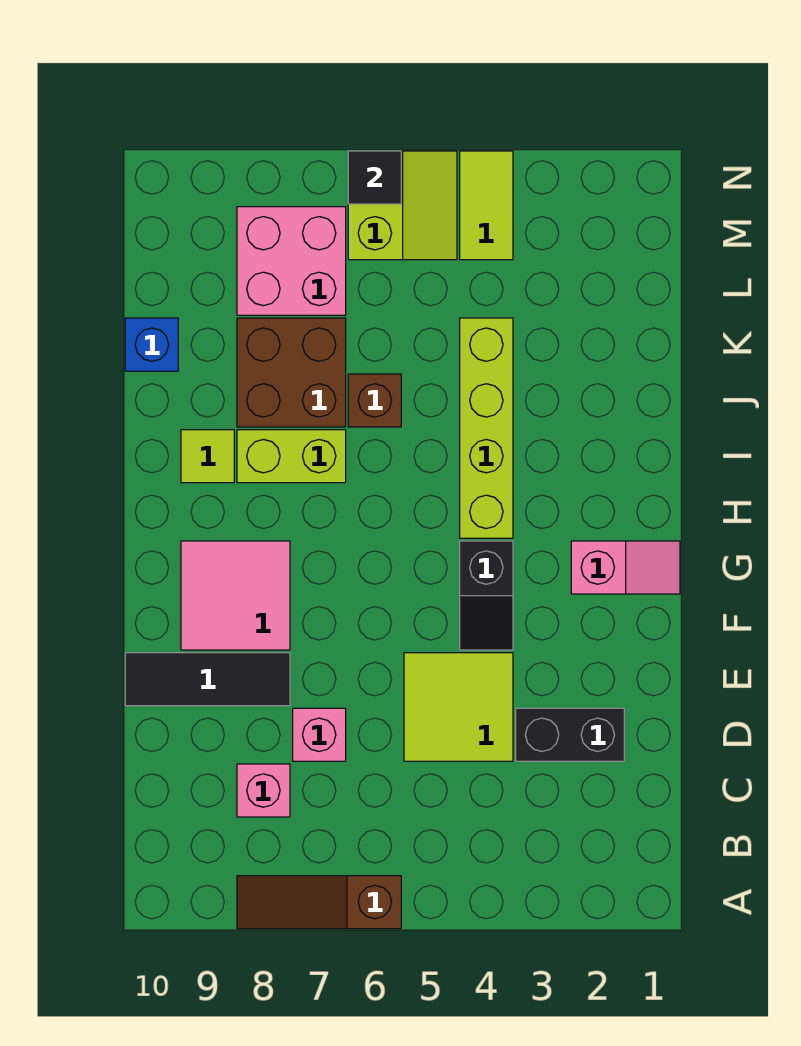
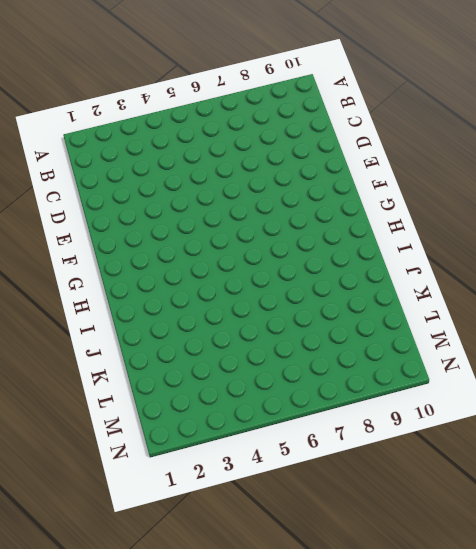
none -> brown 1x3 slope [237,876,401,929]
none -> pink 1x1 brick [237,764,290,817]
none -> black 1x2 brick [516,708,624,761]

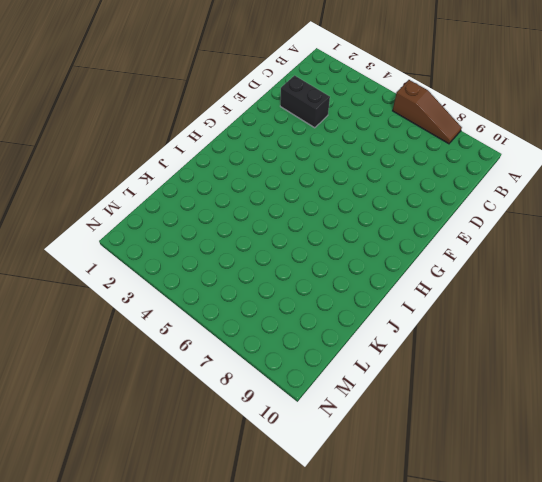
none -> pink 1x1 brick [237,764,290,817]
none -> lime 2x2 tile [404,653,513,761]
none -> pink 1x1 brick [293,708,346,761]

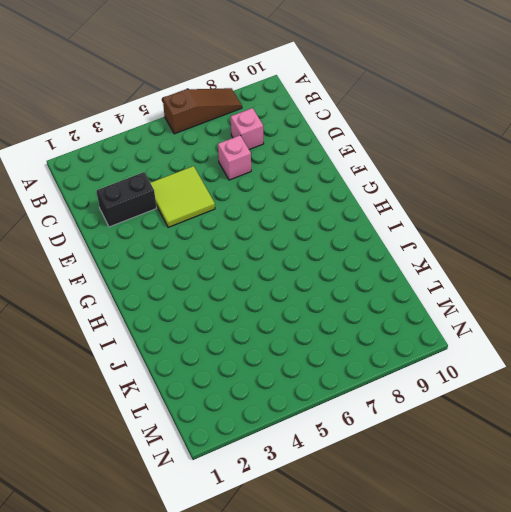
none -> black 1x3 tile [125,653,290,706]
none -> black 1x2 slope [460,541,513,650]
none -> pink 2x2 tile [181,541,290,650]

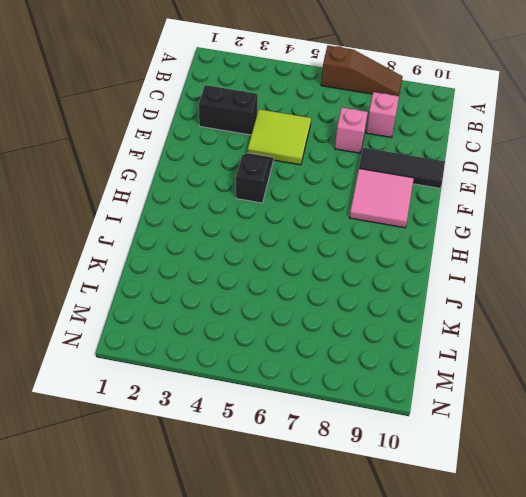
none -> pink 1x2 slope [571,541,680,594]
none -> lime 1x4 brick [460,318,513,538]
none -> lime 1x2 brick [237,430,346,483]

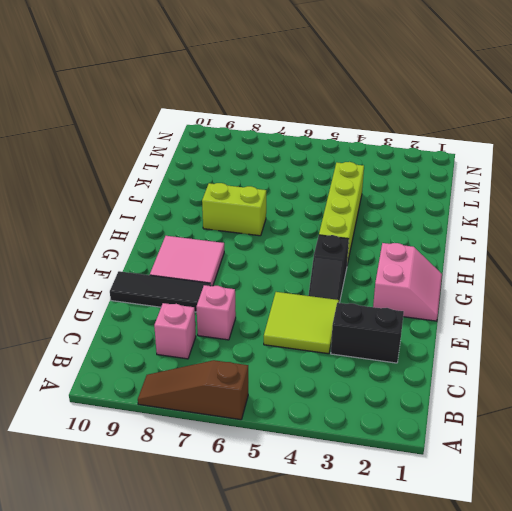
pink 2x2 slope [373,243,442,321] -> pink 1x2 slope [571,541,680,594]
none -> lime 1x1 tile [181,430,234,483]
none -> brown 1x1 brick [348,374,401,427]
none -> brown 2x2 brick [237,318,346,427]

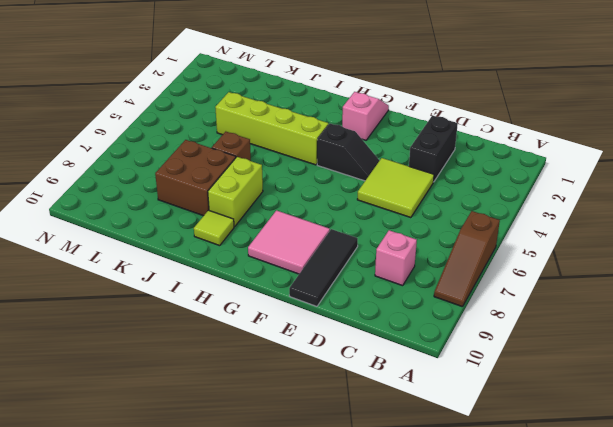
none -> pink 1x1 brick [293,708,346,761]
none -> blue 1x1 brick [125,318,178,371]
none -> pink 2x2 brick [237,207,346,315]

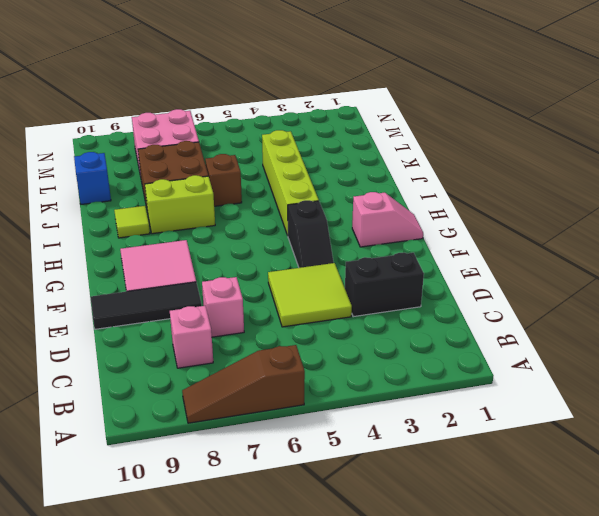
none -> lime 1x2 tile [460,151,513,260]
none -> lime 2x2 slope [348,151,457,260]
none -> black 1x1 tile [348,151,401,204]

